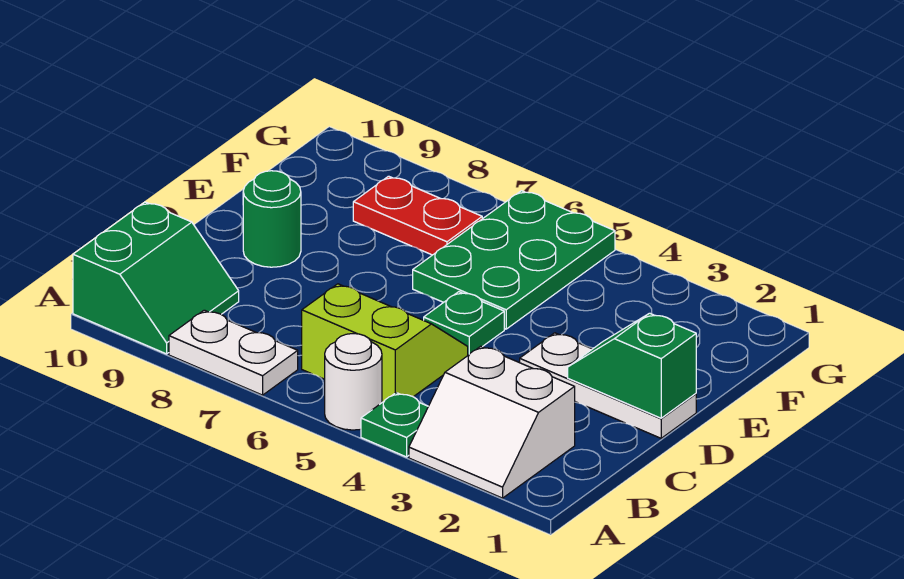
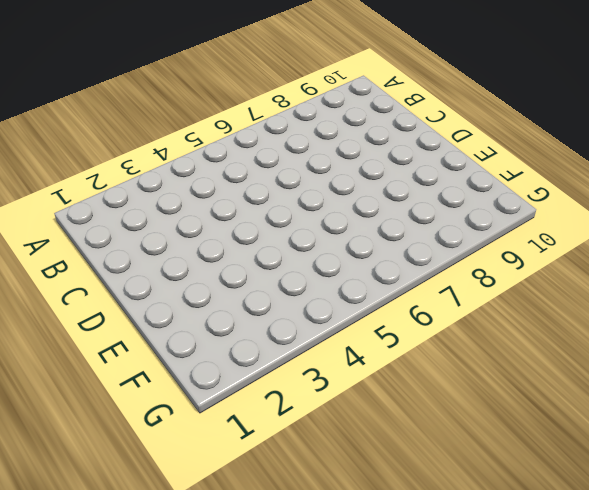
none -> white 2x2 slope [409,346,575,498]
none -> green 1x1 plate [361,393,428,457]
none -> white 1x1 round brick [325,334,382,430]

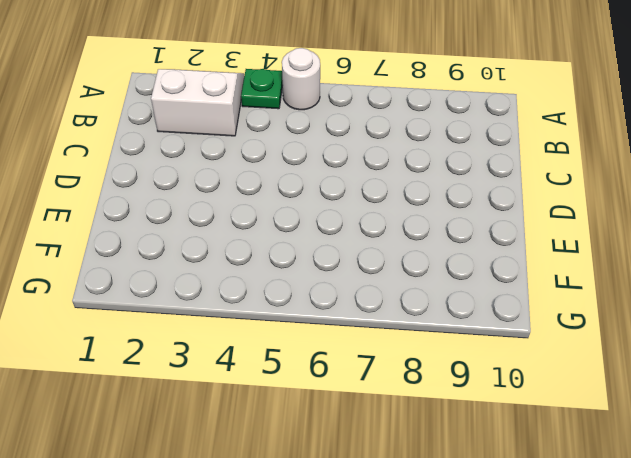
none -> white 1x2 plate [169,310,298,395]
none -> green 2x2 slope [73,202,239,354]
none -> lime 2x2 slope [302,284,468,402]

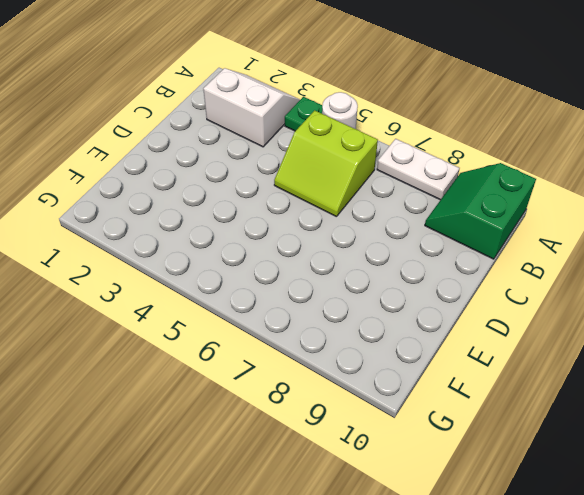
none -> white 1x3 plate [520,333,696,438]
none -> green 1x1 plate [424,292,504,355]
none -> green 1x1 round brick [243,171,301,267]

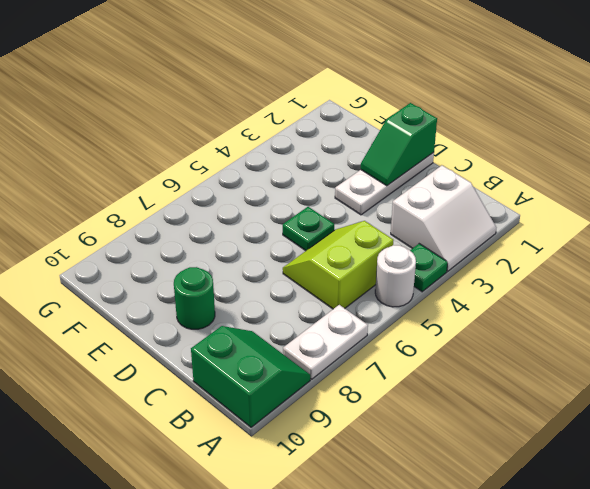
none -> green 2x3 plate [413,191,615,329]
none -> red 1x2 plate [353,176,482,255]

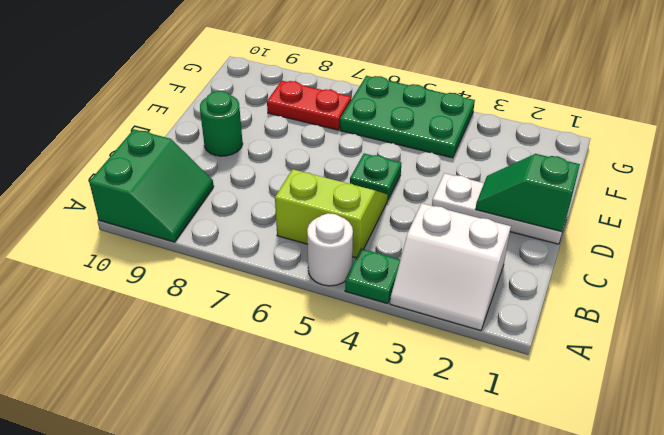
green 2x3 plate [340,76,475,158] -> green 2x3 plate turned to [413,191,615,329]
none -> white 1x2 plate [169,310,298,395]

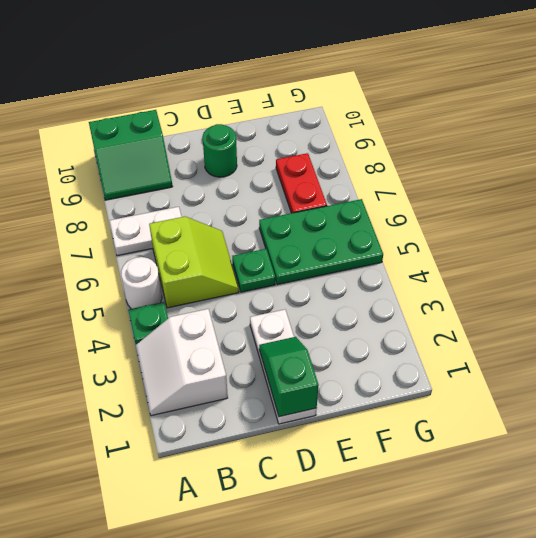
white 1x2 plate [110,207,182,256] -> white 1x2 plate turned to [169,310,298,395]

